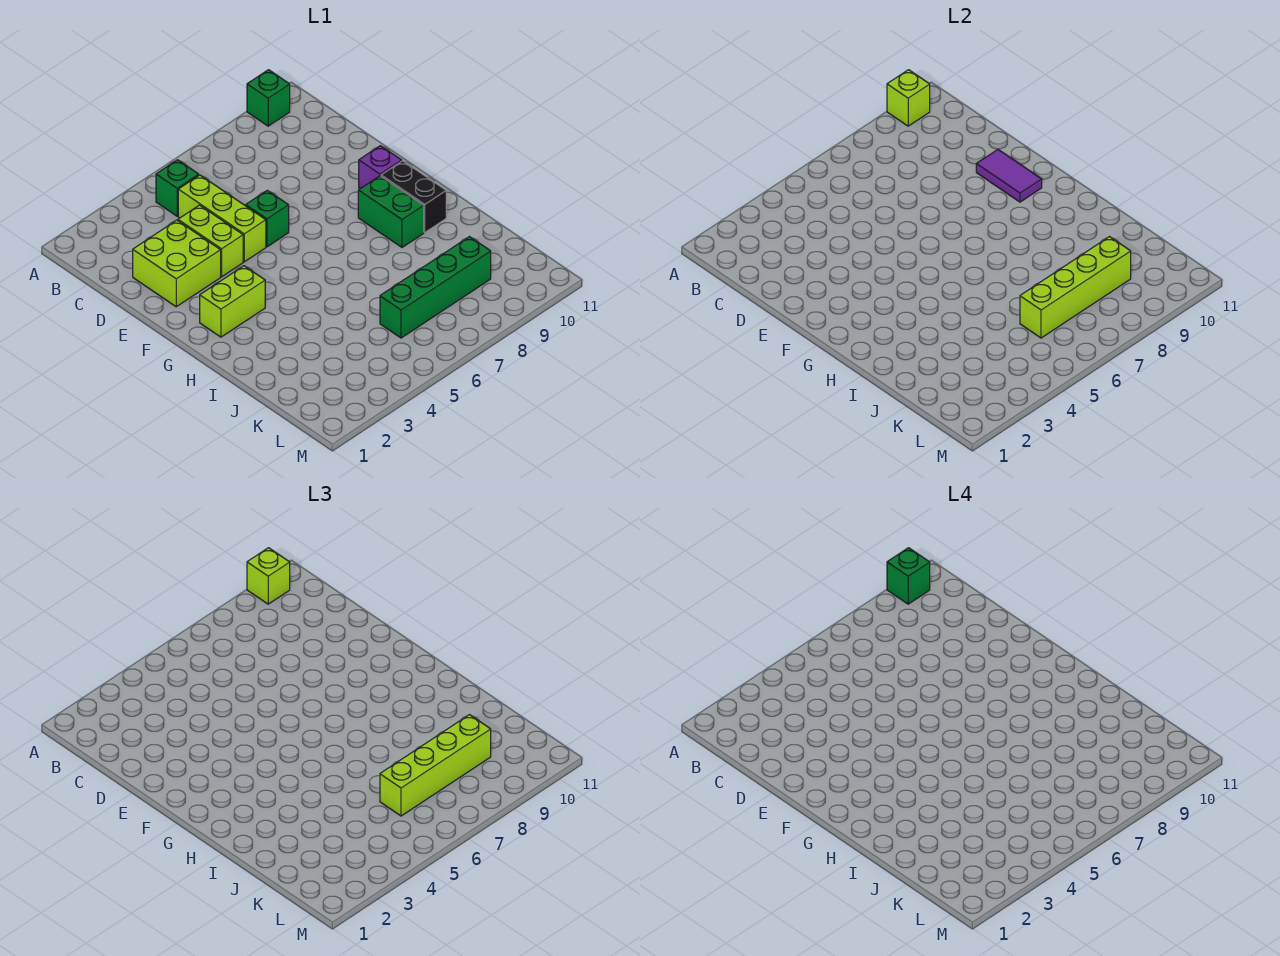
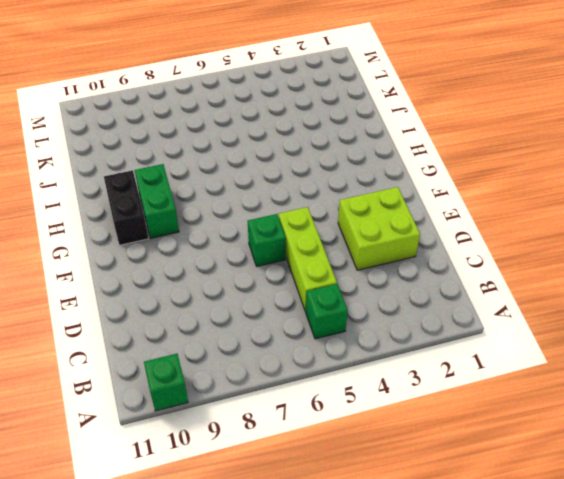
none -> lime 1x2 brick [178,205,243,277]
none -> purple 1x1 brick [359,146,402,189]
none -> lime 1x2 brick [200,266,265,337]

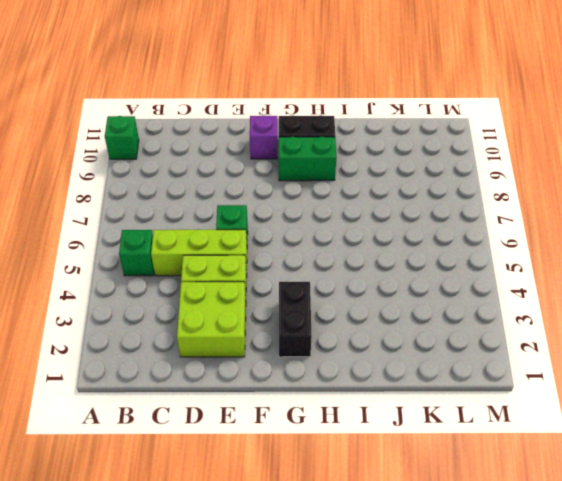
black 1x2 brick [279,282,312,357] -> lime 1x2 brick [200,266,265,337]
none -> green 1x4 brick [380,237,491,338]
none -> lime 1x1 brick [887,70,930,126]
none -> purple 1x2 tile [976,150,1042,202]

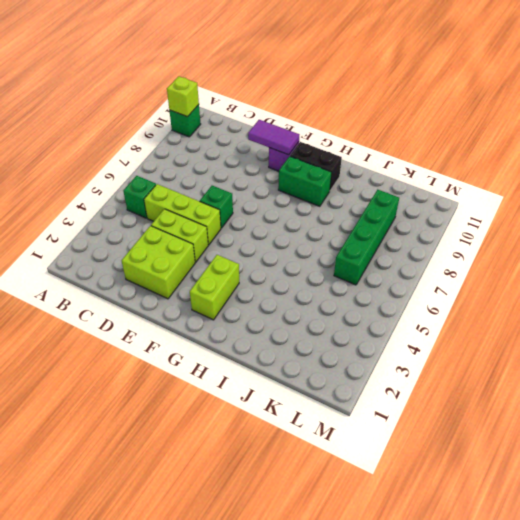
none -> lime 1x4 brick [1020,237,1131,338]
none -> lime 1x1 brick [247,548,290,604]
none -> lime 1x4 brick [380,715,491,816]

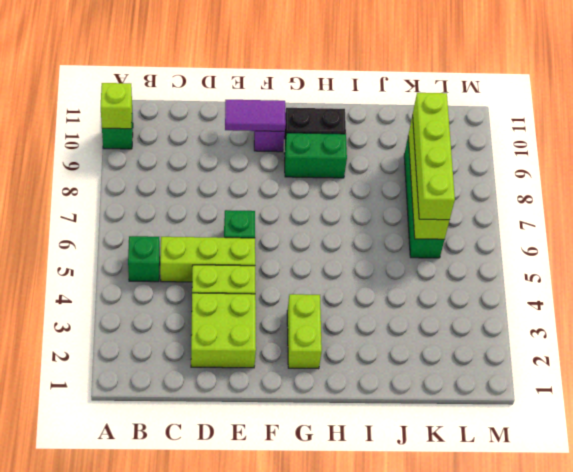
none -> lime 1x1 brick [247,548,290,604]
none -> green 1x1 brick [887,548,930,604]

